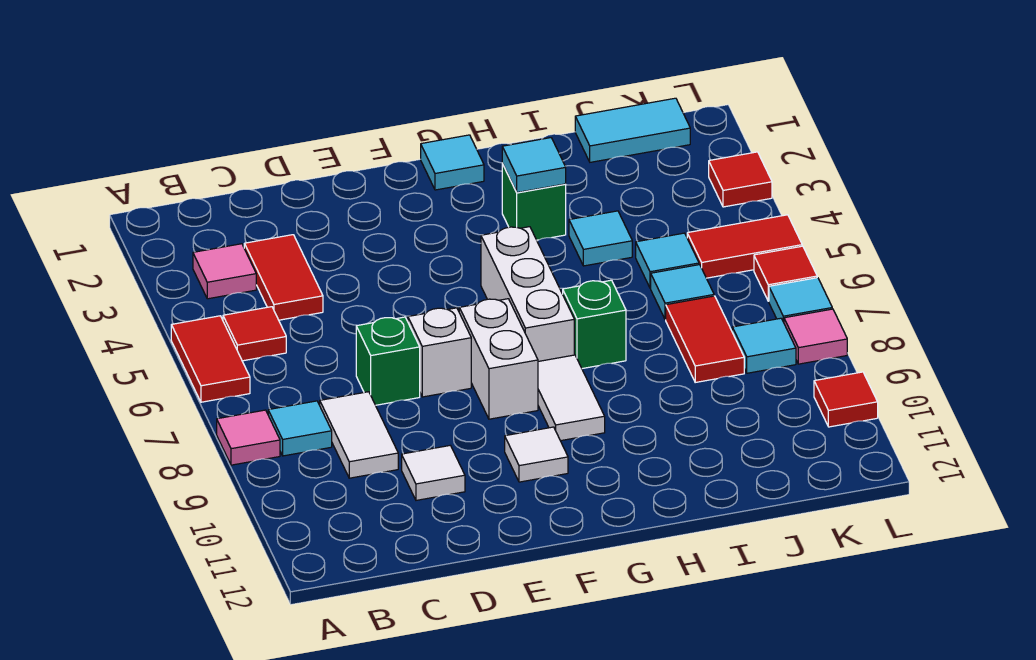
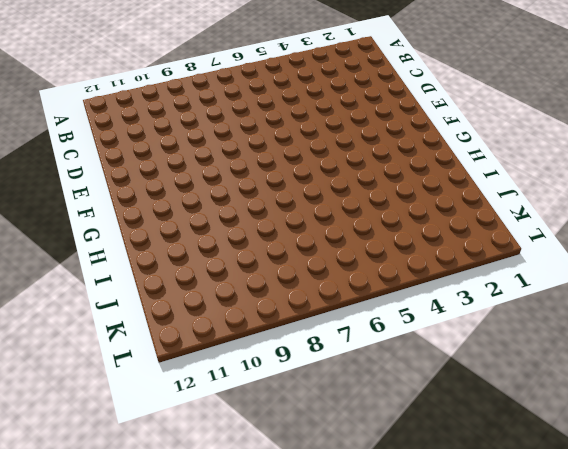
none -> red 1x2 tile [171,316,250,402]
none -> pink 1x1 tile [217,410,280,465]
none -> pink 1x1 tile [193,244,256,299]
none -> red 1x1 tile [223,307,286,361]

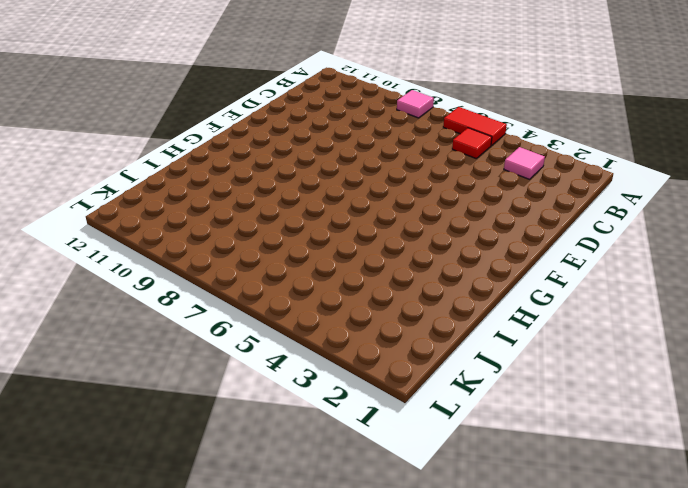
none -> cyan 1x1 tile [268,401,332,456]
none -> red 1x2 tile [244,235,323,320]
none -> white 1x2 tile [320,392,398,478]
none -> green 1x1 brick [356,317,420,405]

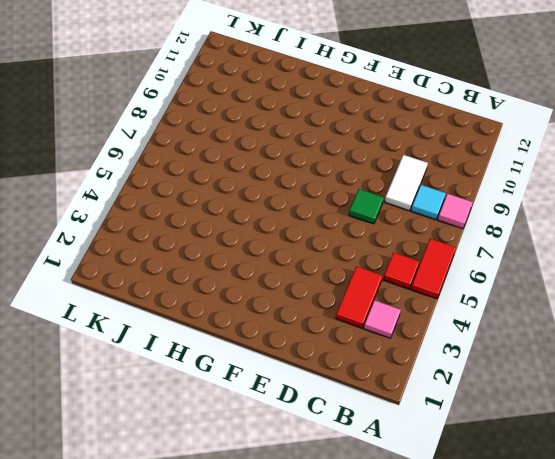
green 1x1 tile [349,189,384,224] -> green 1x1 brick [356,317,420,405]
none -> white 1x1 tile [402,445,465,500]
none -> white 1x1 brick [408,308,471,397]
none -> white 1x2 brick [459,299,538,419]
none -> white 1x1 tile [505,427,568,482]

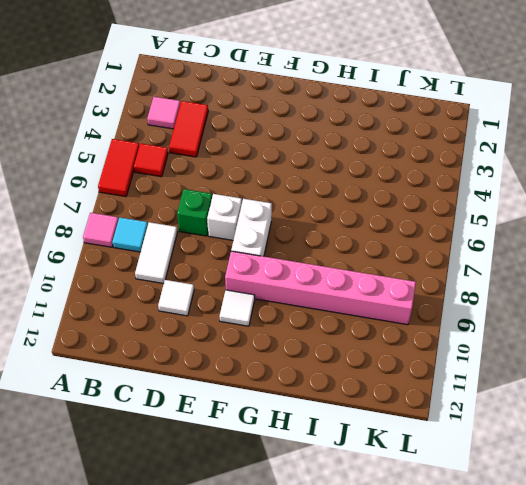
pink 1x6 brick [225,251,416,325] -> white 1x2 tile [538,355,605,441]
none -> cyan 1x1 tile [421,135,484,190]
none -> white 1x3 brick [481,227,574,361]
none -> green 1x1 brick [502,164,566,240]
none -> green 1x1 brick [563,280,626,369]

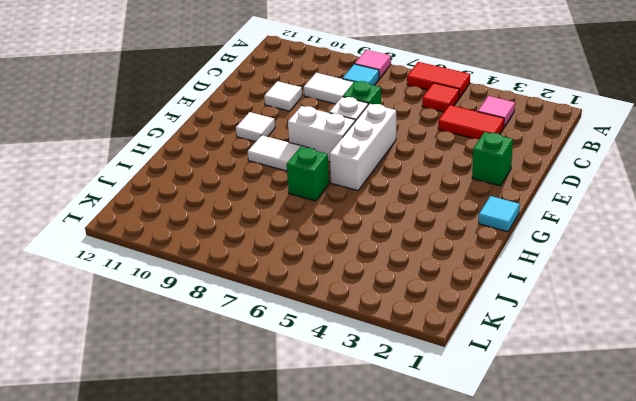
green 1x1 brick [472,132,513,186] -> green 1x1 brick moved to [502,164,566,240]
white 1x3 brick [330,104,396,191] -> white 1x3 brick turned to [481,227,574,361]
none -> cyan 1x1 tile [569,211,632,266]
none -> cyan 1x2 tile [575,98,690,162]
none -> cyan 1x1 tile [636,233,699,288]
none -> cyan 1x1 tile [651,265,714,320]

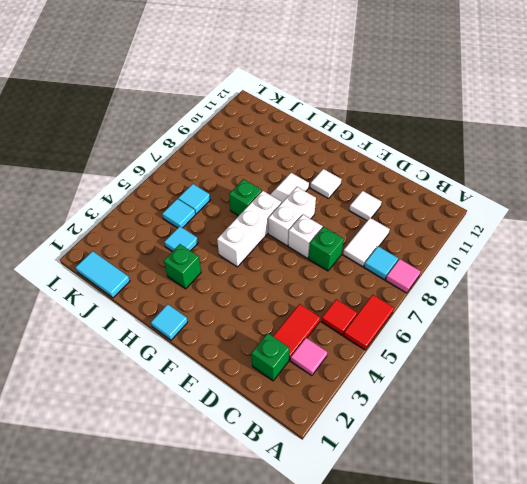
green 1x1 brick [251,333,289,381] -> none
none -> red 1x2 tile [666,296,744,382]
none -> red 1x2 tile [687,215,802,278]
none -> cyan 1x1 tile [732,318,796,373]
none -> red 1x1 tile [709,152,772,207]

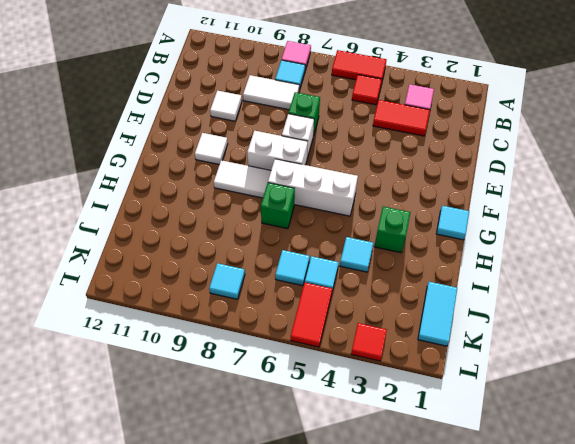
none -> red 1x2 tile [666,296,744,382]
none -> red 1x1 tile [754,246,817,301]
none -> cyan 1x1 tile [769,278,832,322]
none -> pink 1x1 tile [784,309,847,364]

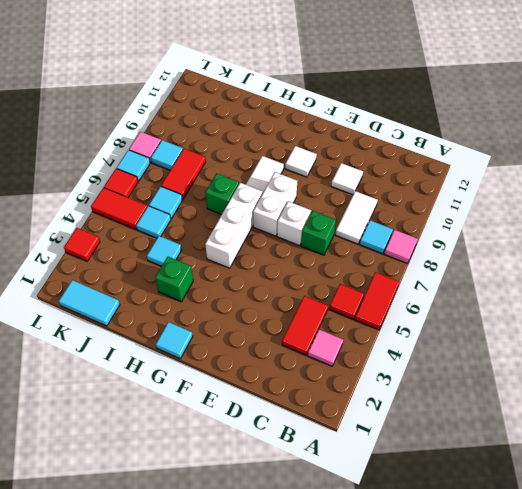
none -> red 1x1 tile [814,372,878,427]
none -> cyan 1x1 tile [502,138,566,193]

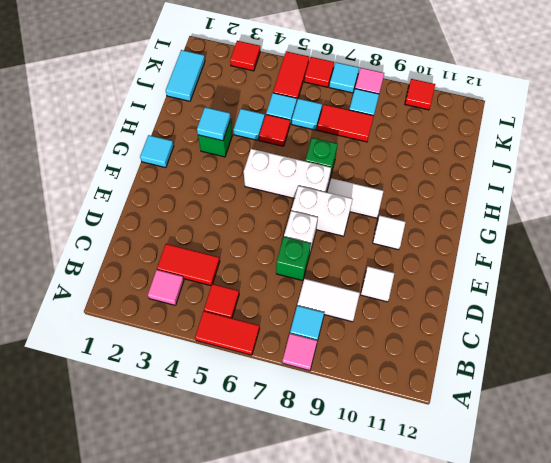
red 1x1 tile [259,115,290,146] -> none

